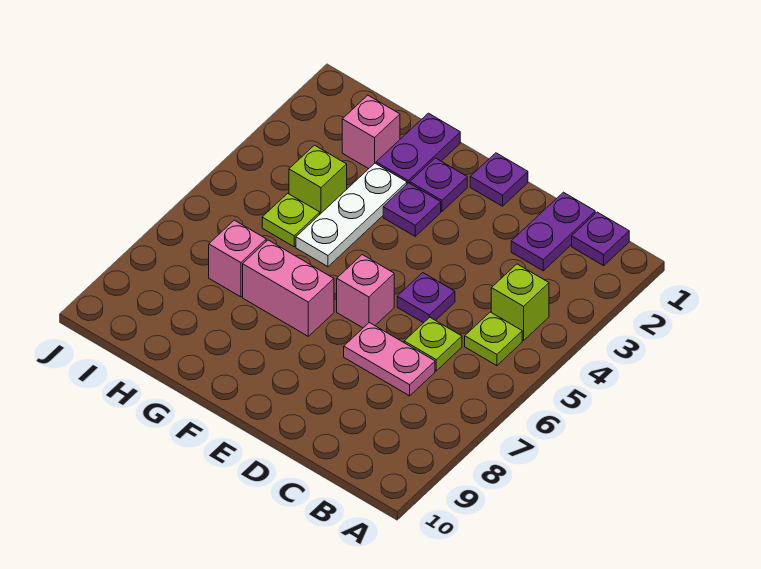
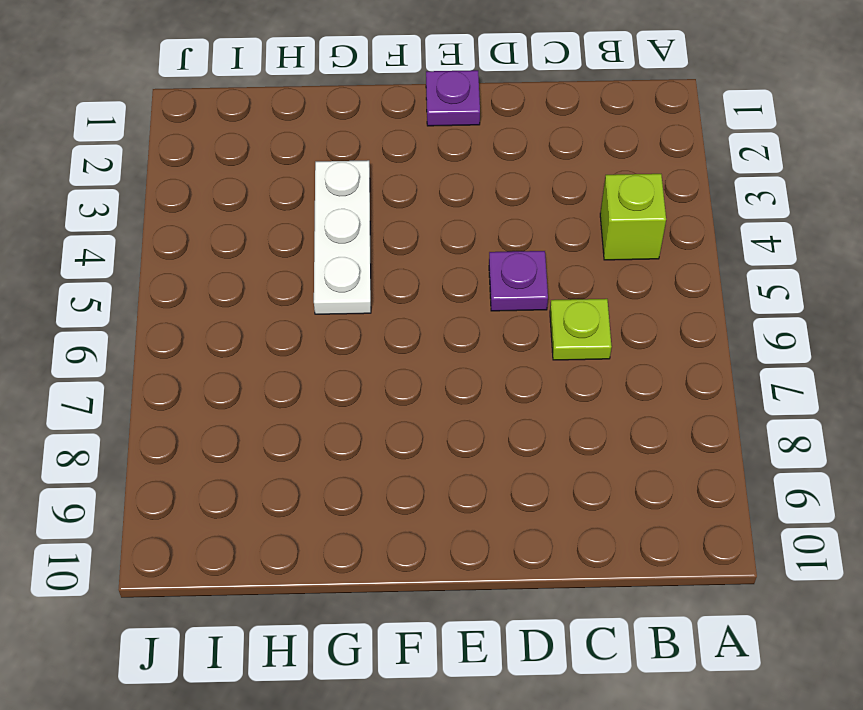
none -> purple 1x1 plate [572,212,629,265]
none -> lime 1x1 plate [465,312,522,366]
none -> purple 1x2 plate [511,192,595,271]

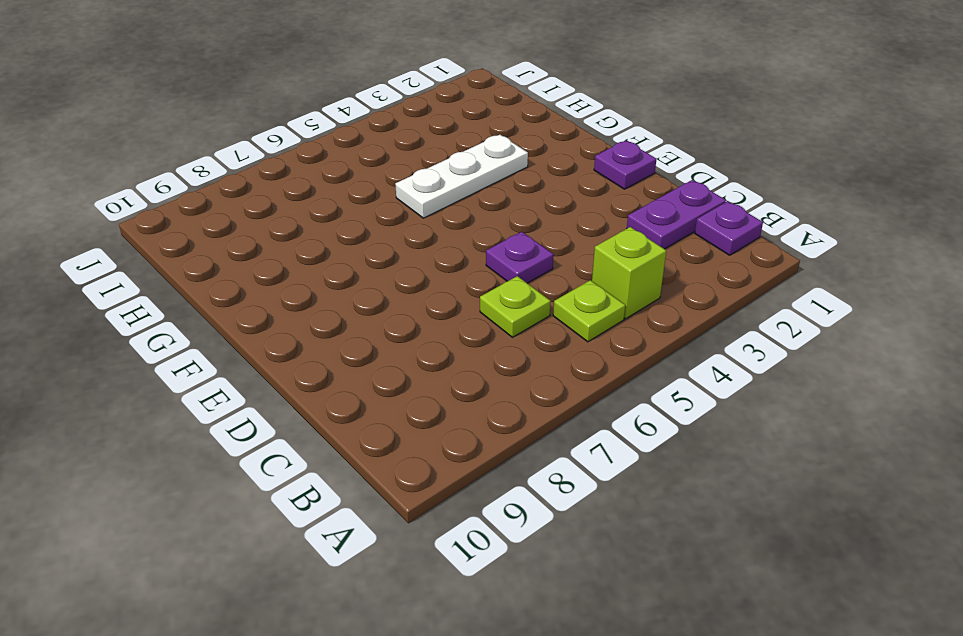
none -> pink 1x2 plate [344,323,435,396]
none -> pink 1x1 brick [337,255,394,328]
none -> purple 1x1 plate [410,158,467,211]

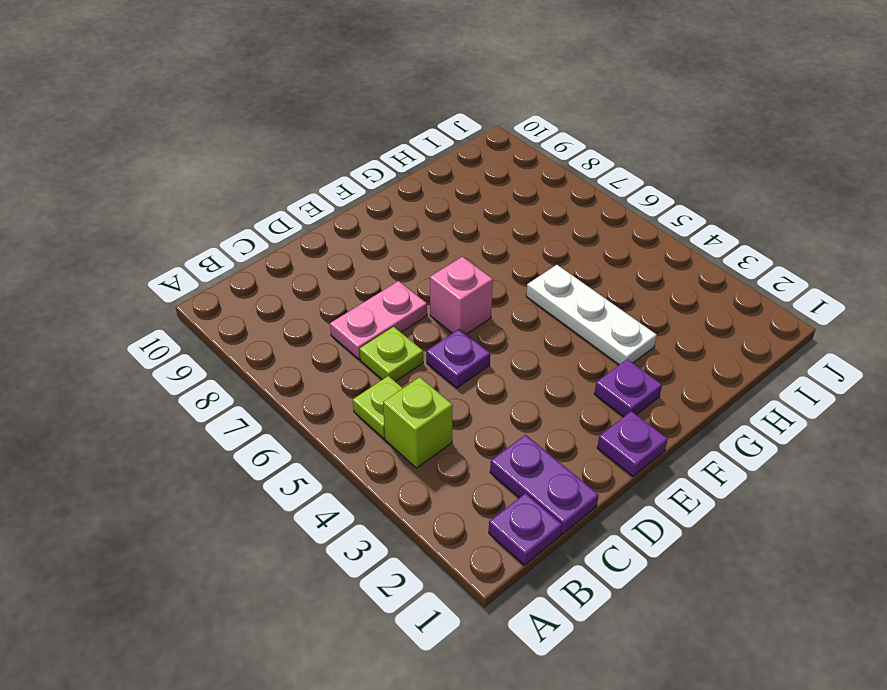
none -> purple 1x1 plate [383,183,441,236]
none -> pink 1x2 brick [243,240,334,336]
none -> purple 1x2 plate [376,113,460,184]

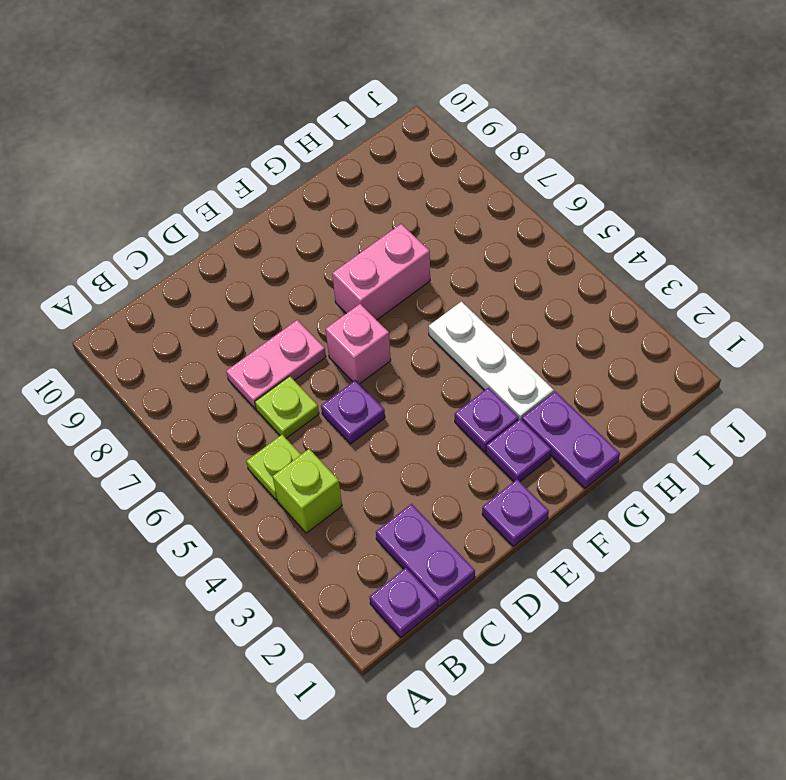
none -> pink 1x1 brick [342,95,400,169]
none -> lime 1x1 brick [289,145,347,214]
none -> lime 1x1 plate [262,193,320,247]

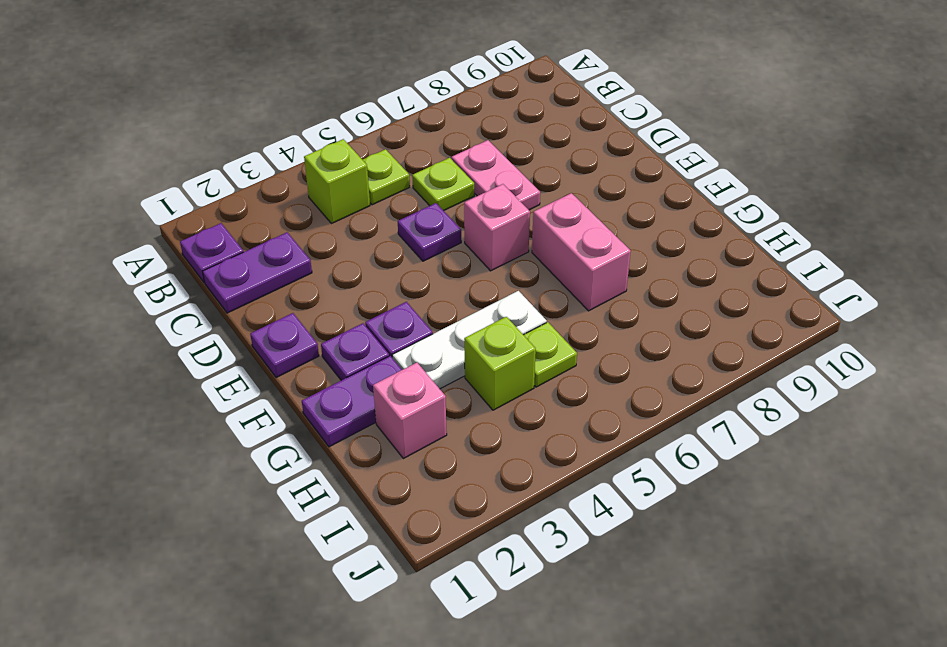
none -> pink 1x1 brick [209,220,266,297]

